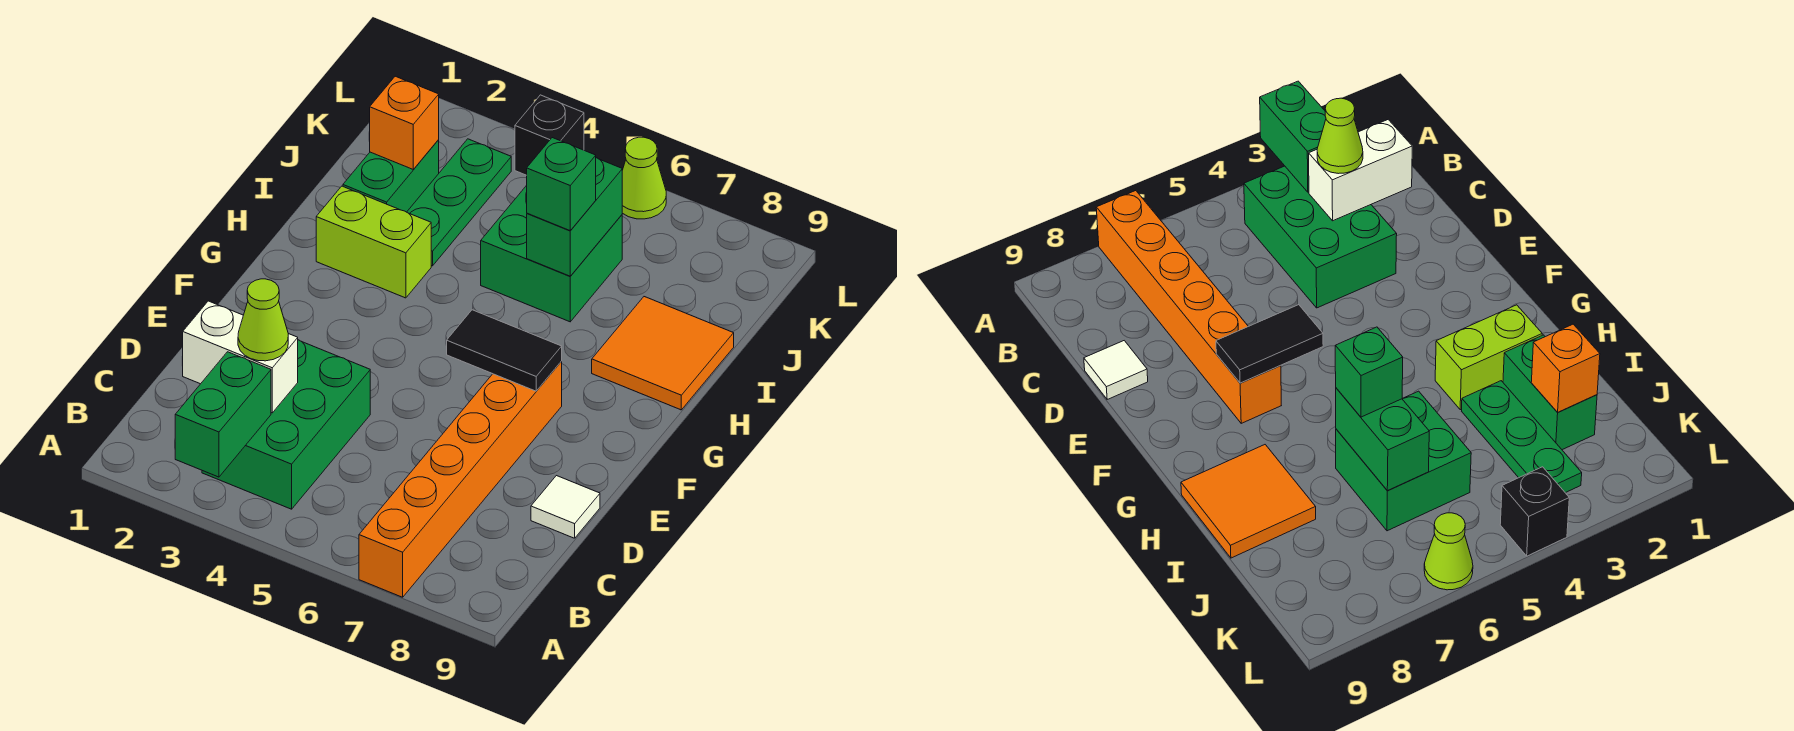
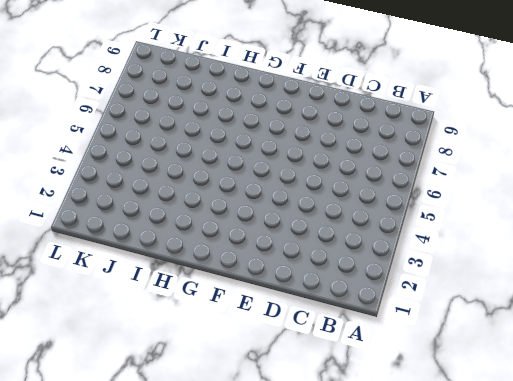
none -> orange 1x6 brick [359,362,562,597]
none -> green 2x3 brick [202,340,370,509]
none -> white 1x1 tile [531,476,600,538]

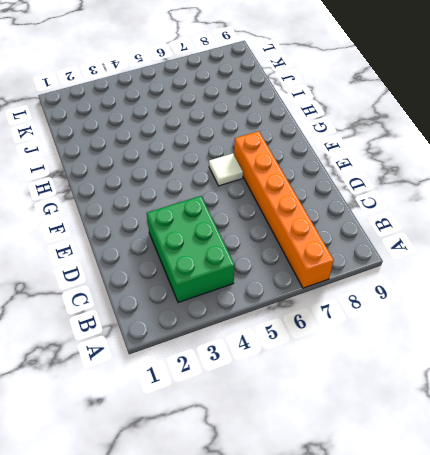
white 1x1 tile [209,153,243,186] -> white 1x1 tile moved to [531,476,600,538]
none -> lime 1x2 brick [316,186,431,298]
none -> orange 2x2 tile [592,297,734,410]
none -> green 1x2 brick [343,140,439,212]

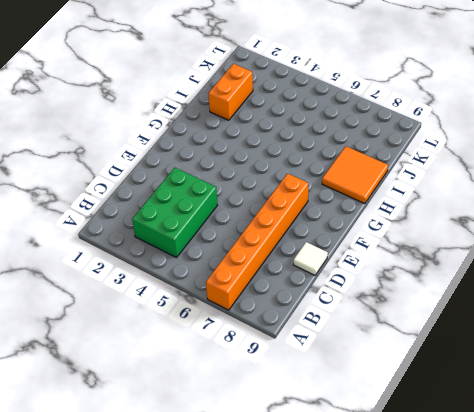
orange 1x2 brick [209,64,253,120] -> green 1x2 brick [343,140,439,212]
none -> lime 1x2 brick [316,186,431,298]
none -> green 1x3 plate [407,139,511,266]
none -> green 2x2 brick [481,185,622,322]

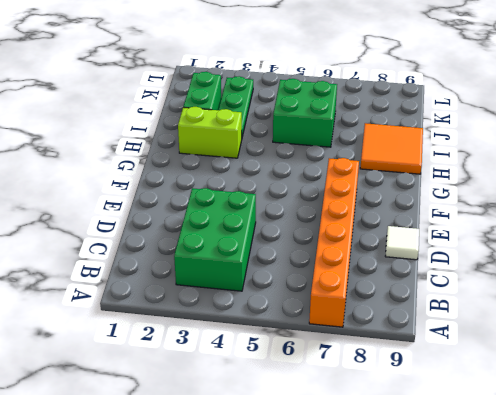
none -> black 1x1 brick [515,95,584,175]
none -> lime 1x1 cone [622,137,666,219]
none -> green 1x2 brick [175,352,271,477]

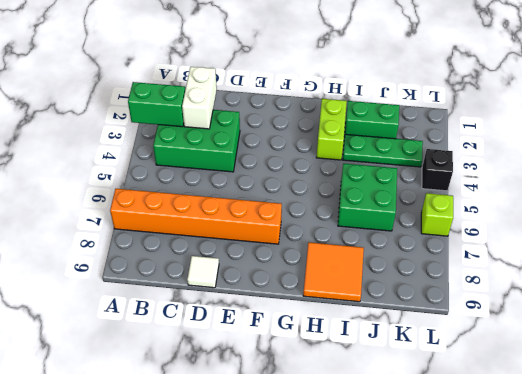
lime 1x1 brick [421,193,453,236] -> lime 1x1 cone [622,137,666,219]
none -> black 1x2 tile [447,310,562,391]
none -> green 1x2 brick [527,158,622,276]
none -> orange 1x1 brick [370,76,439,169]

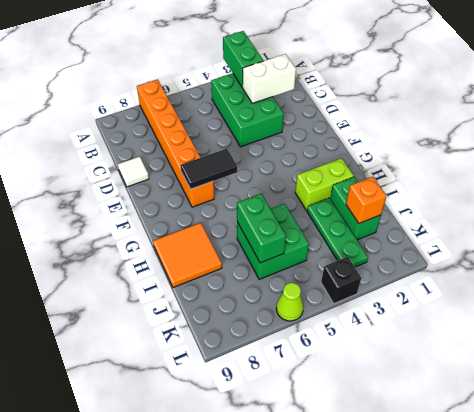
none -> lime 1x1 cone [238,279,288,361]
none -> green 1x1 brick [527,138,596,231]

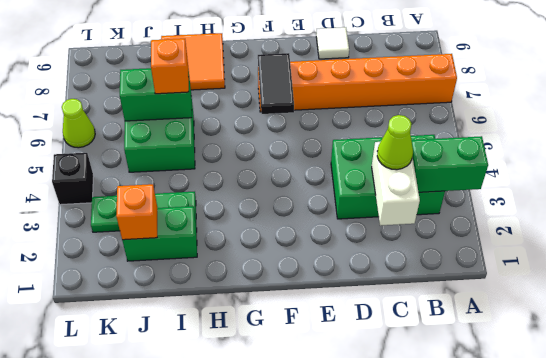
orange 1x1 brick [151,39,189,94] -> green 1x1 brick [527,138,596,231]
none -> lime 1x2 brick [316,186,431,298]

